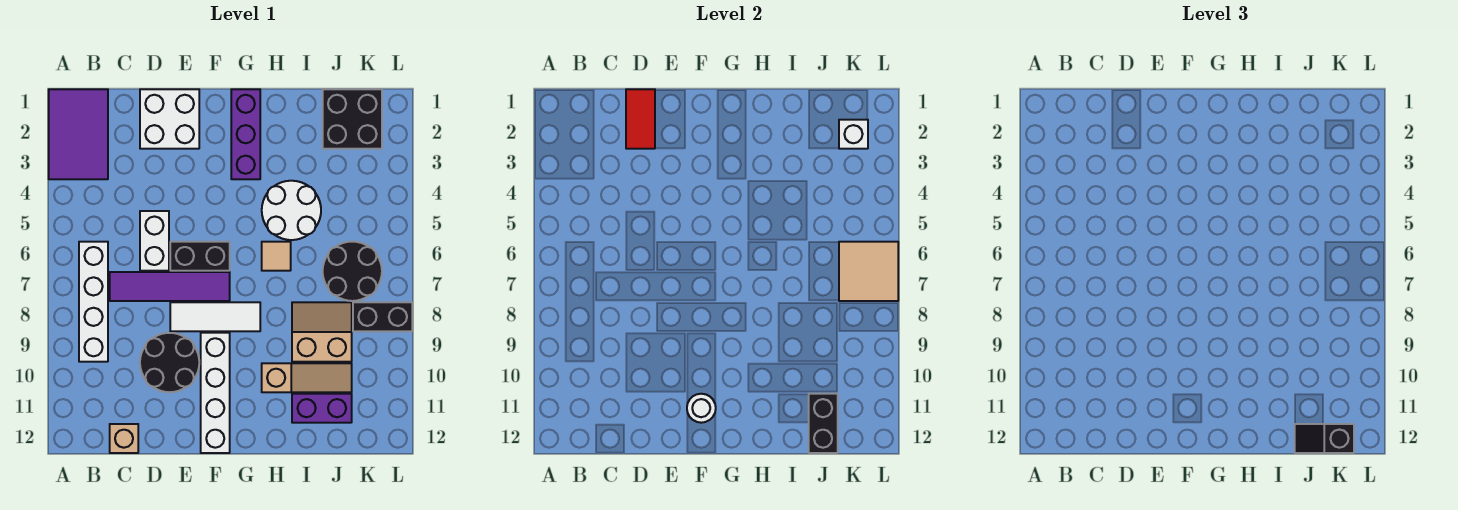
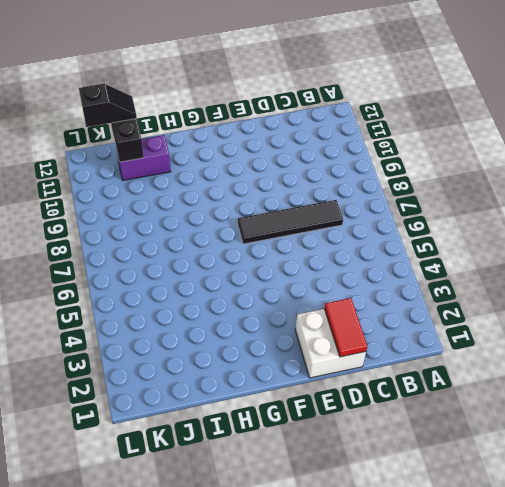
black 1x4 tile [238,200,343,244] -> purple 1x4 tile [110,272,230,301]
none -> purple 2x3 tile [49,89,108,179]
none -> white 1x4 brick [79,242,108,362]
none -> tan 1x1 brick [110,424,138,453]

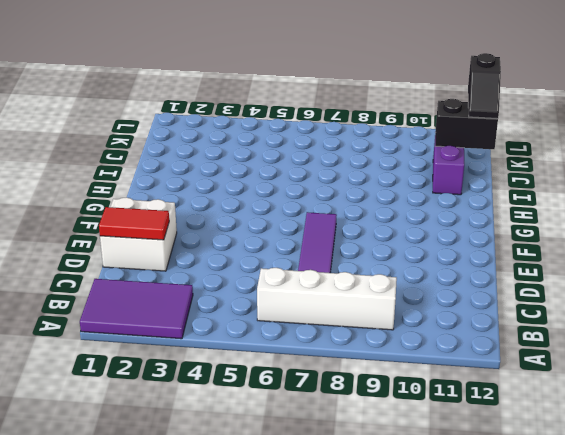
none -> tan 1x1 brick [110,424,138,453]
none -> white 1x2 brick [140,211,169,271]
none -> black 2x2 round brick [140,333,199,392]

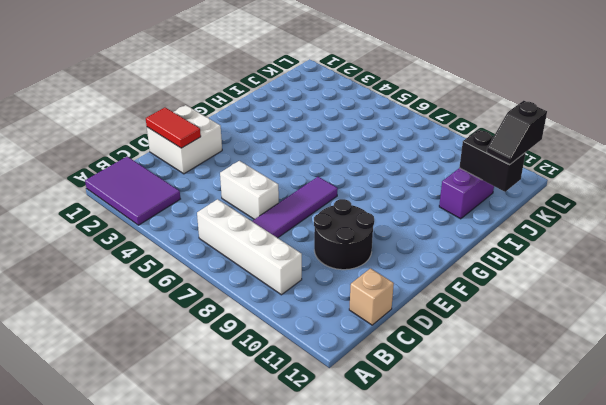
none -> black 1x2 brick [170,242,230,271]
none -> white 1x3 tile [170,302,260,331]
none -> white 1x4 brick [201,333,230,453]

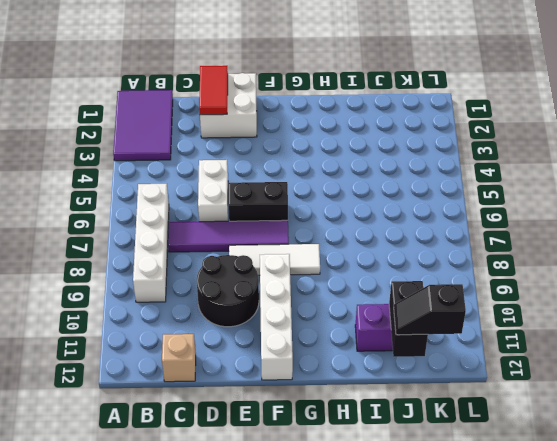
none -> purple 1x3 brick [231,89,260,179]
none -> white 2x2 round brick [262,181,321,240]
none -> tan 1x1 tile [262,242,291,271]

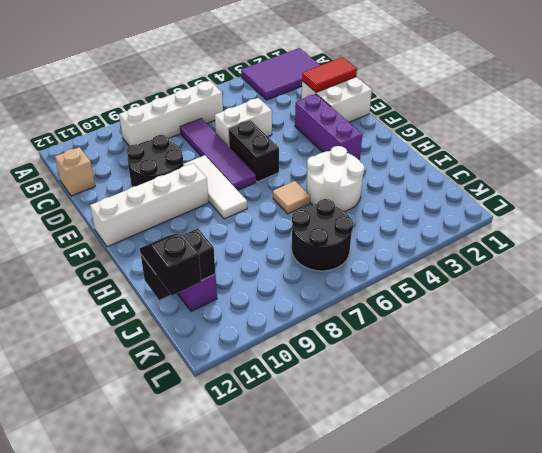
purple 1x3 brick [295,94,362,159] -> purple 1x3 brick turned to [231,89,260,179]
none -> tan 1x3 slope [262,363,352,392]
none -> tan 2x2 slope [292,302,352,362]
none -> black 2x2 brick [323,89,382,149]

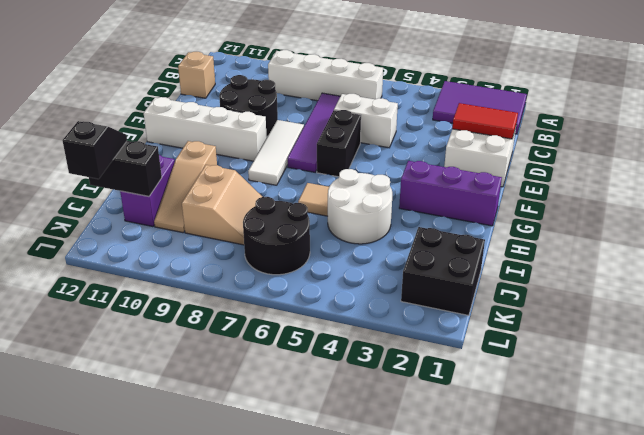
none -> black 1x2 brick [353,302,412,331]
none -> white 1x1 round brick [687,394,716,423]
none -> white 1x1 brick [839,120,868,149]

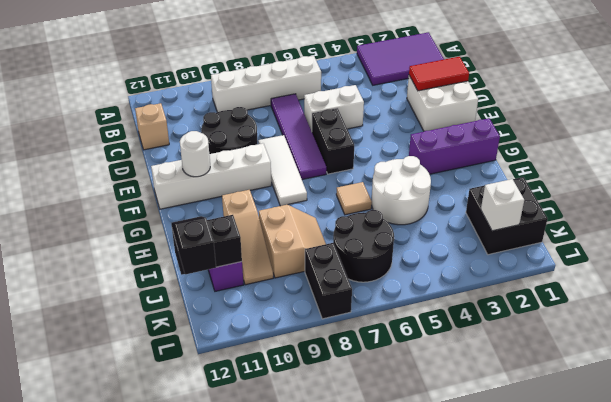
none -> tan 2x2 tile [839,242,898,301]

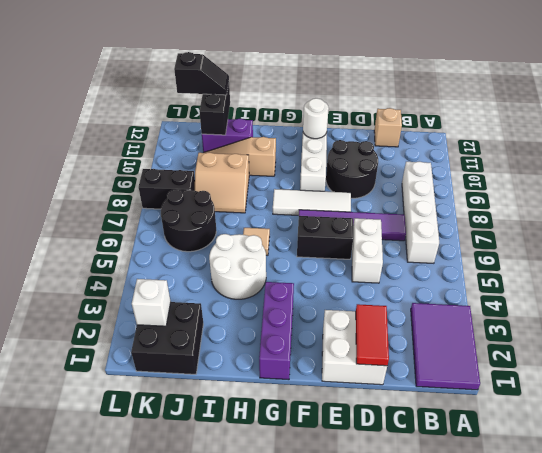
none -> tan 2x2 tile [839,242,898,301]

